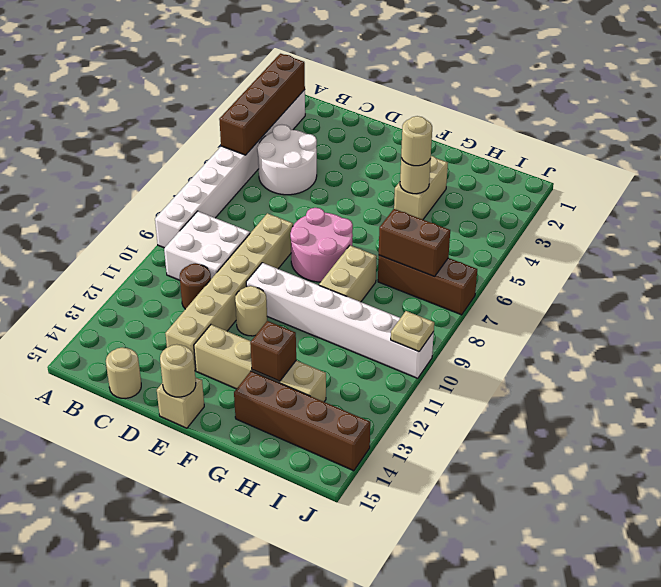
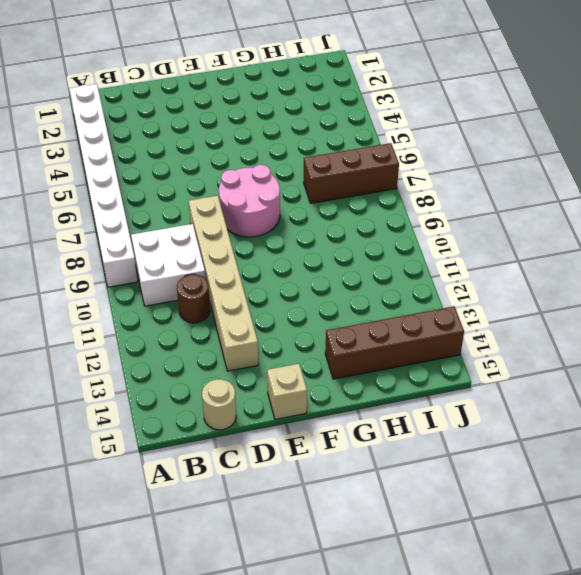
none -> white 2x2 round brick [257,125,317,195]
none -> white 1x6 brick [246,263,434,378]
none -> tan 1x1 round brick [235,286,267,336]

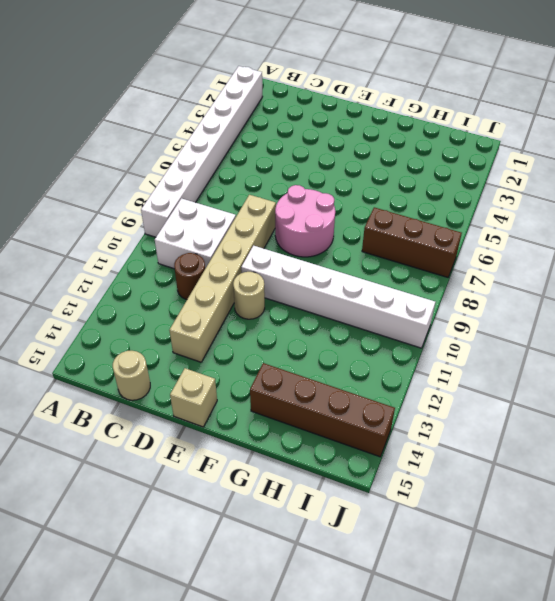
none -> white 2x2 round brick [257,125,317,195]
none -> tan 1x4 brick [194,325,326,402]
none -> tan 1x2 brick [394,156,448,220]

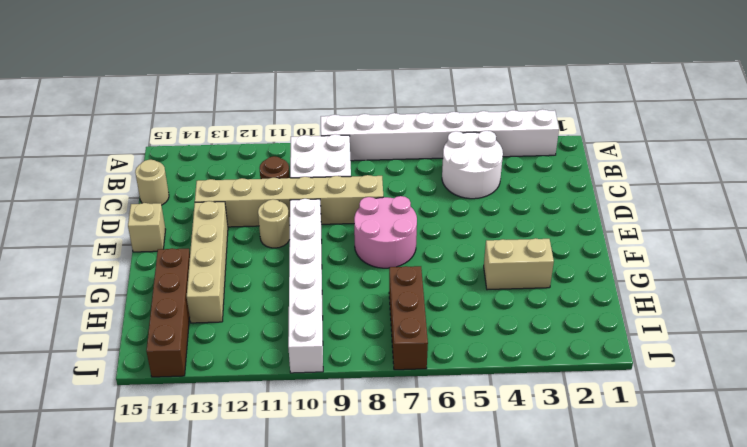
none -> tan 1x2 brick [319,246,377,302]
none -> brown 1x4 brick [219,54,305,155]
none -> tan 1x1 round brick [160,344,196,397]

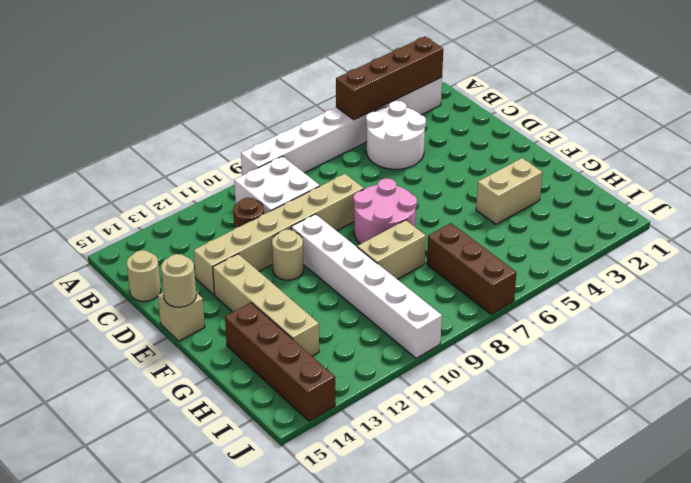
none -> tan 1x1 round brick [400,158,431,194]
none -> brown 1x1 brick [250,321,296,381]
none -> brown 1x2 brick [379,209,450,276]

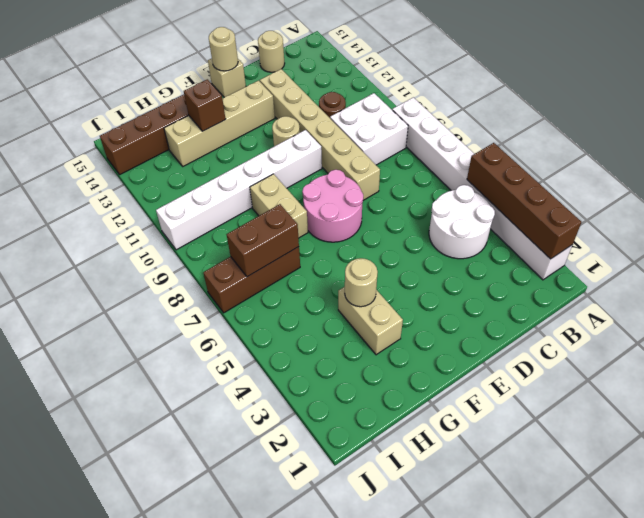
none -> tan 1x1 plate [391,311,434,352]
none -> tan 1x1 round brick [401,116,432,166]

